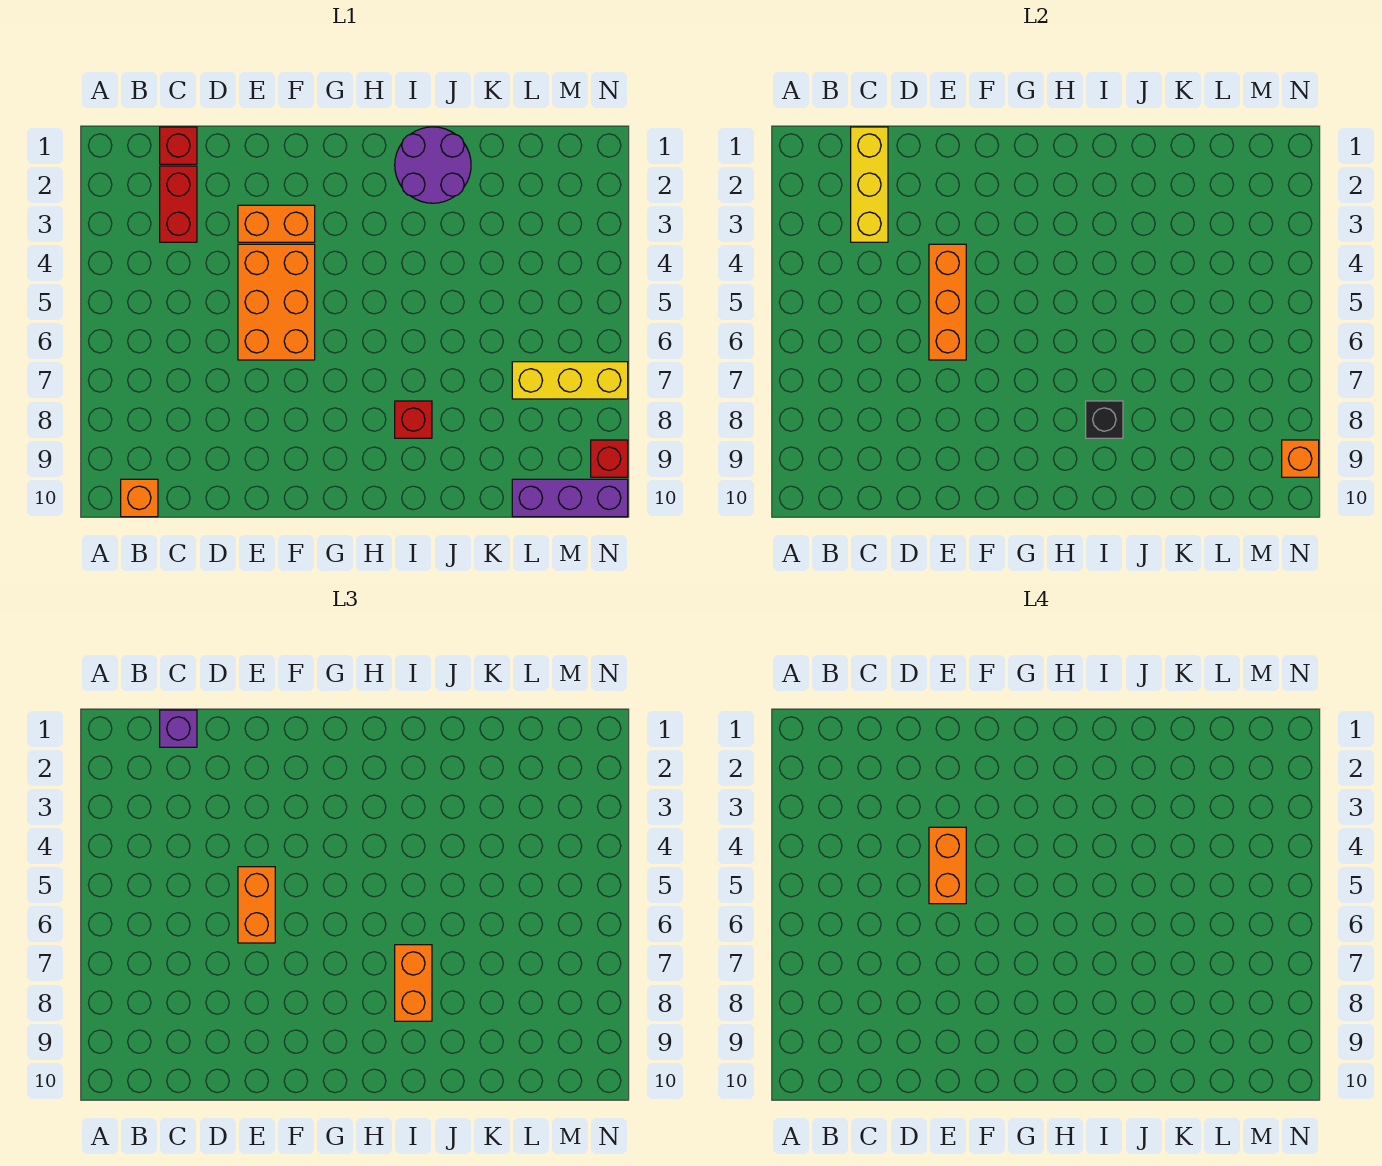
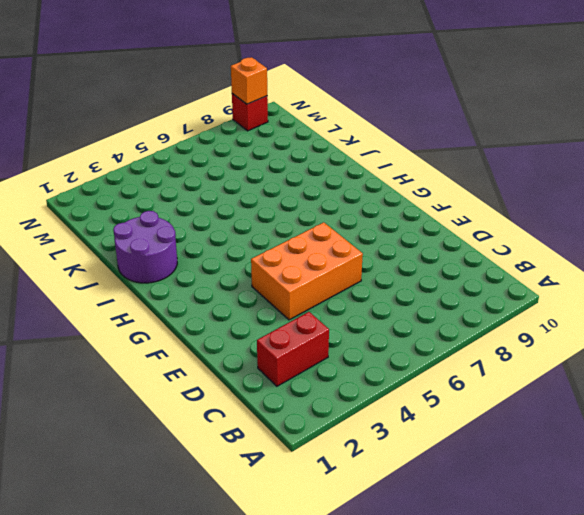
none -> orange 1x1 brick [121,479,158,517]
none -> red 1x1 brick [160,127,197,164]
none -> orange 1x2 brick [238,205,315,242]

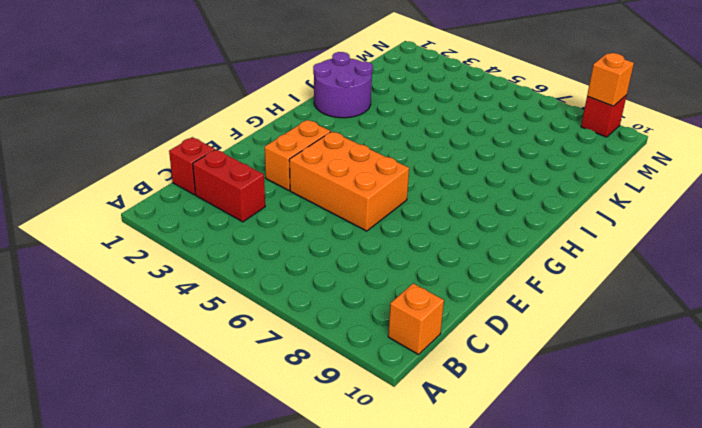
none -> red 1x1 brick [395,401,432,438]
none -> yellow 1x3 brick [512,362,628,399]
none -> purple 1x3 brick [512,479,628,517]

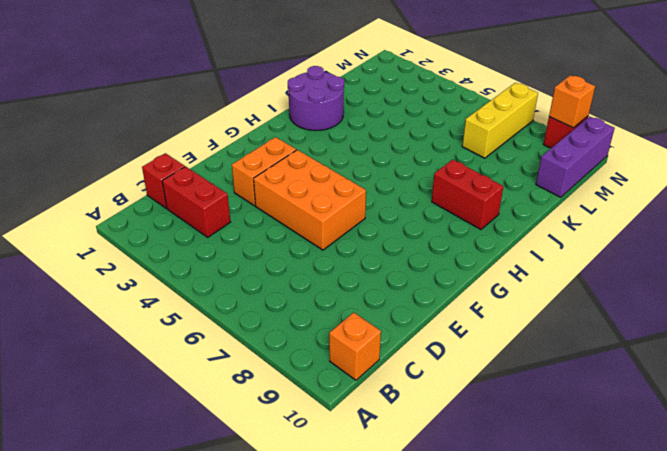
red 1x2 brick [432,160,503,230] -> red 1x1 brick [395,401,432,438]
none -> yellow 1x3 brick [851,127,888,242]
none -> orange 1x3 brick [929,244,966,360]
none -> black 1x1 brick [1086,401,1123,438]

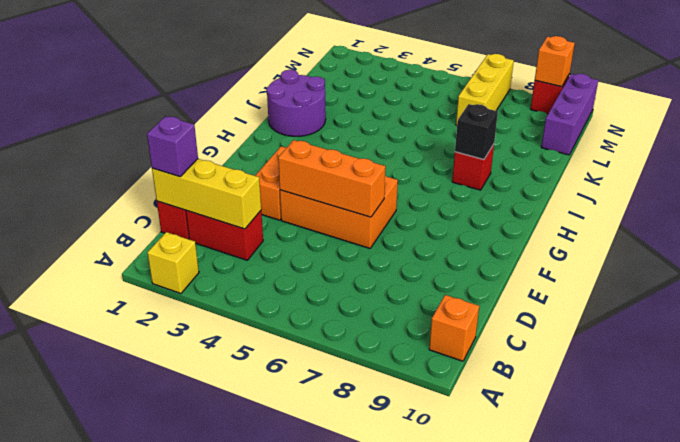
yellow 1x1 brick [147,232,199,294] -> none
none -> orange 1x2 brick [238,867,275,943]
none -> orange 1x2 brick [395,945,432,1021]
none -> orange 1x2 brick [929,827,966,904]

